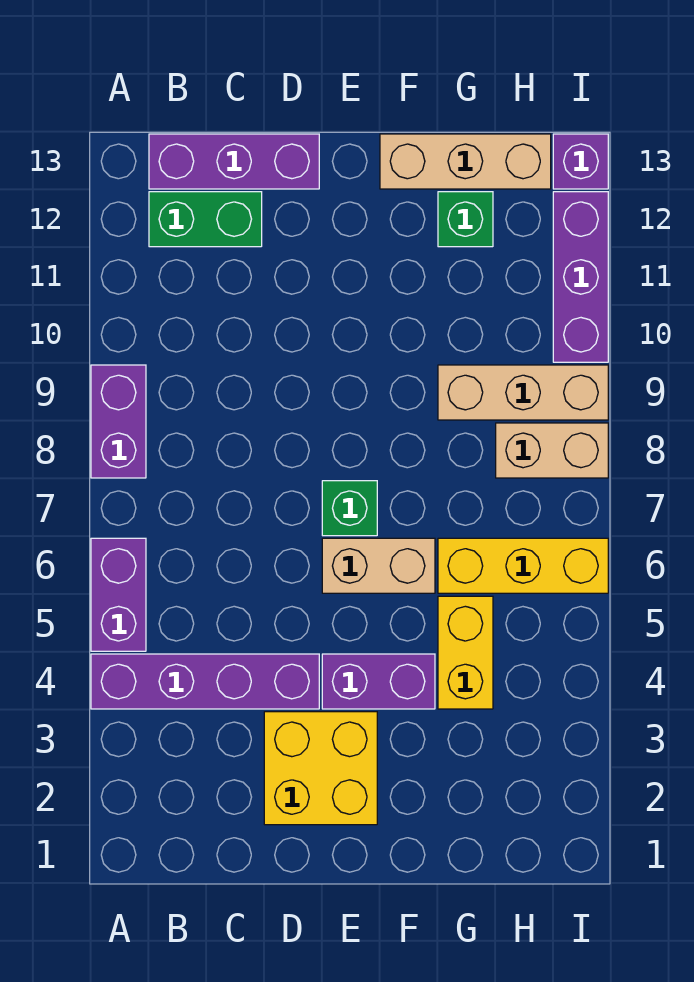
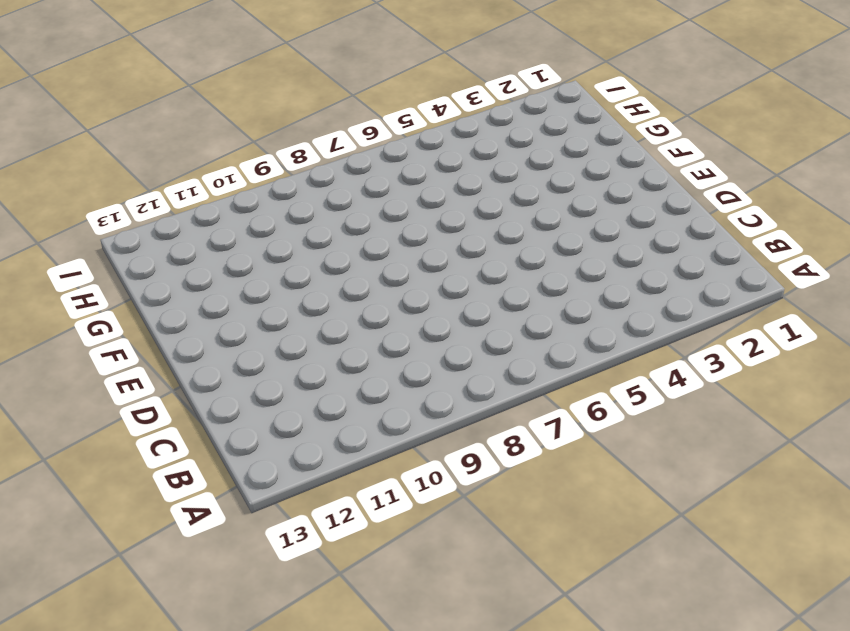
none -> purple 1x4 brick [91,654,319,709]
none -> purple 1x2 brick [91,538,146,651]
none -> purple 1x2 brick [91,365,146,478]

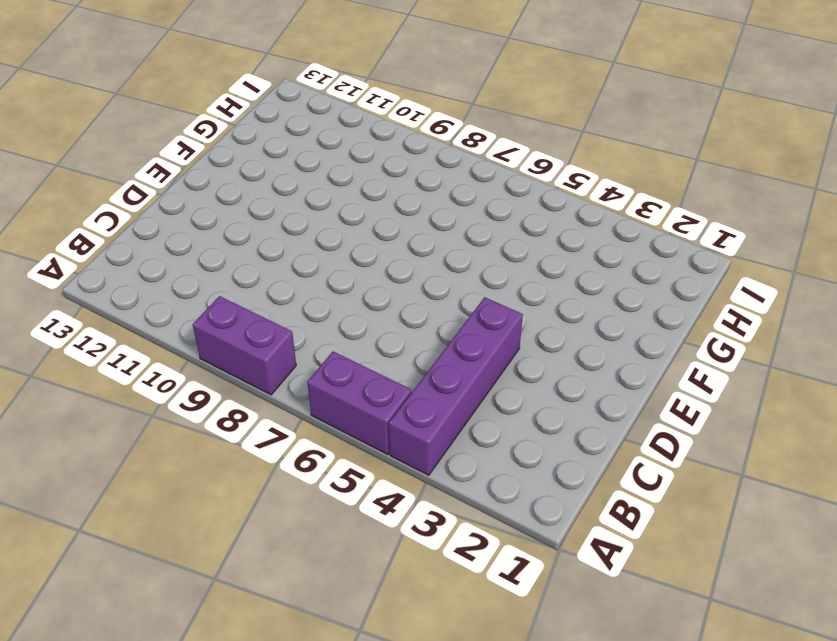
none -> green 1x2 brick [149,192,262,247]
none -> purple 1x3 brick [149,134,319,189]
none -> yellow 2x2 brick [264,712,377,825]

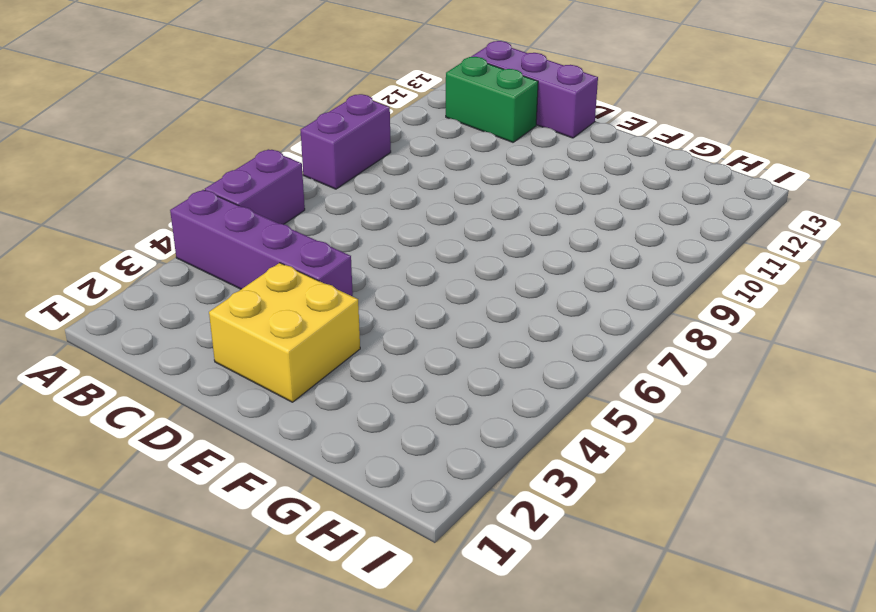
none -> purple 1x2 brick [322,654,435,709]
none -> tan 1x2 brick [322,538,435,593]
none -> green 1x1 brick [322,481,377,536]

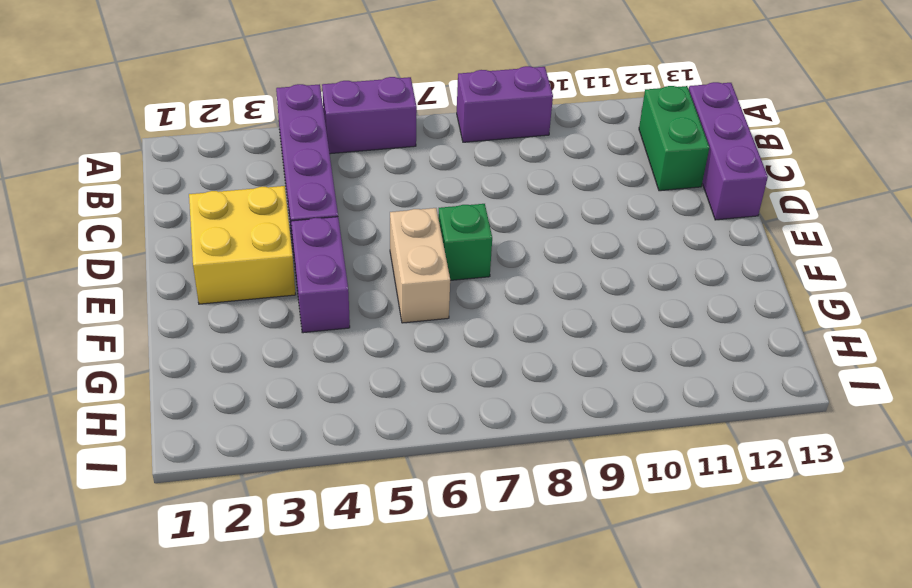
none -> tan 1x3 brick [380,134,551,189]
none -> yellow 1x2 brick [438,596,493,709]
none -> yellow 1x3 brick [438,538,608,593]

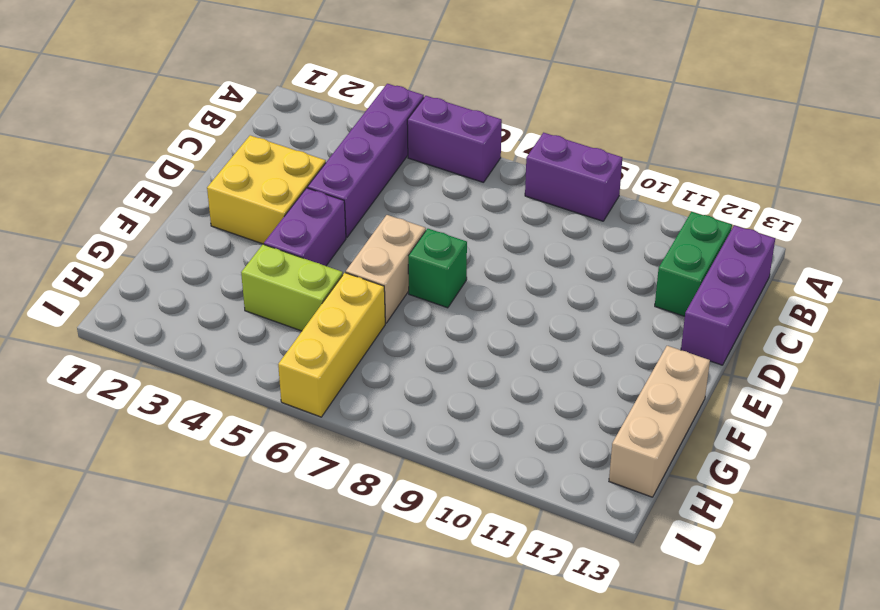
lime 1x2 brick [241,244,343,331] -> yellow 1x2 brick [438,596,493,709]
none -> tan 1x3 brick [438,365,608,420]
none -> green 1x1 brick [438,192,493,247]
none -> tan 1x2 brick [496,423,608,478]

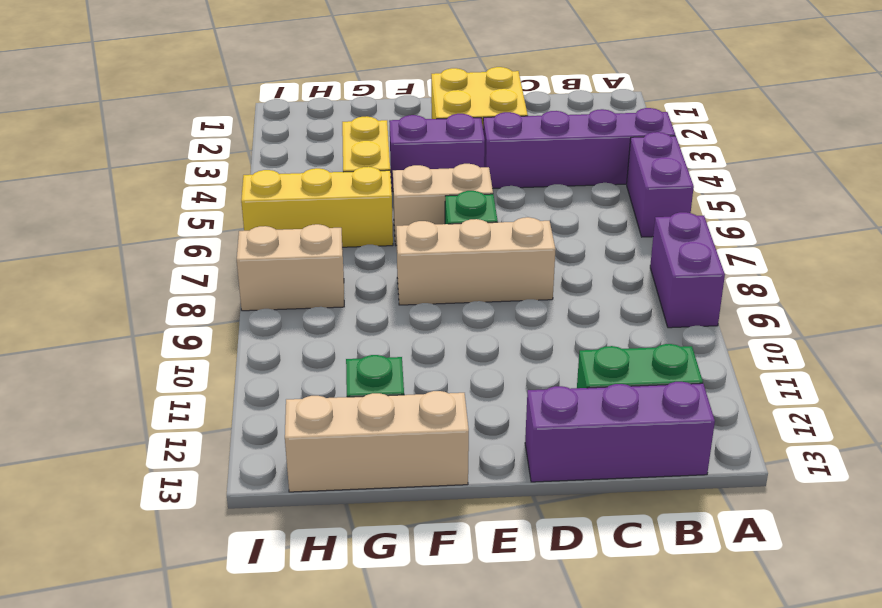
tan 1x3 brick [396,217,556,305] -> tan 1x3 brick moved to [438,365,608,420]
none -> purple 1x3 brick [553,192,608,362]
none -> purple 1x1 brick [553,134,608,189]

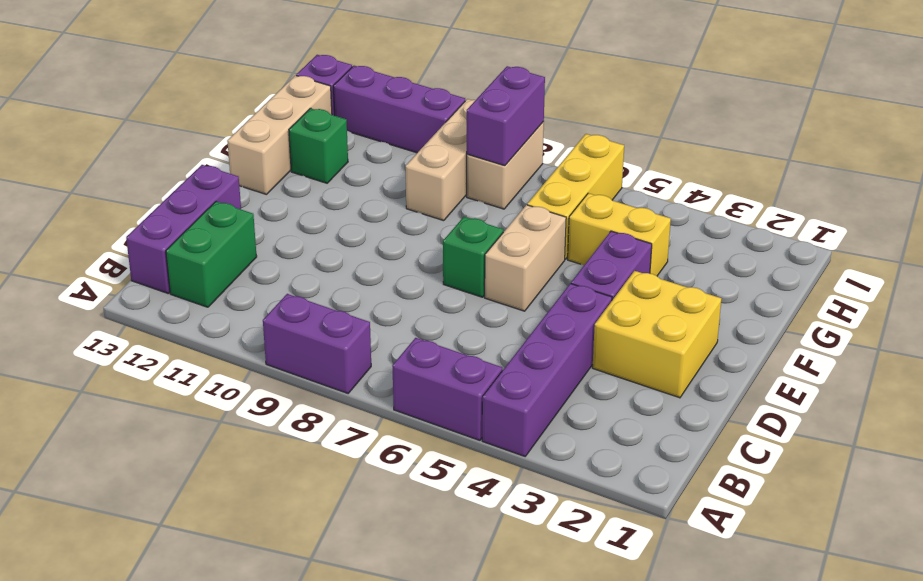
purple 1x2 brick [467,66,545,166] -> none

